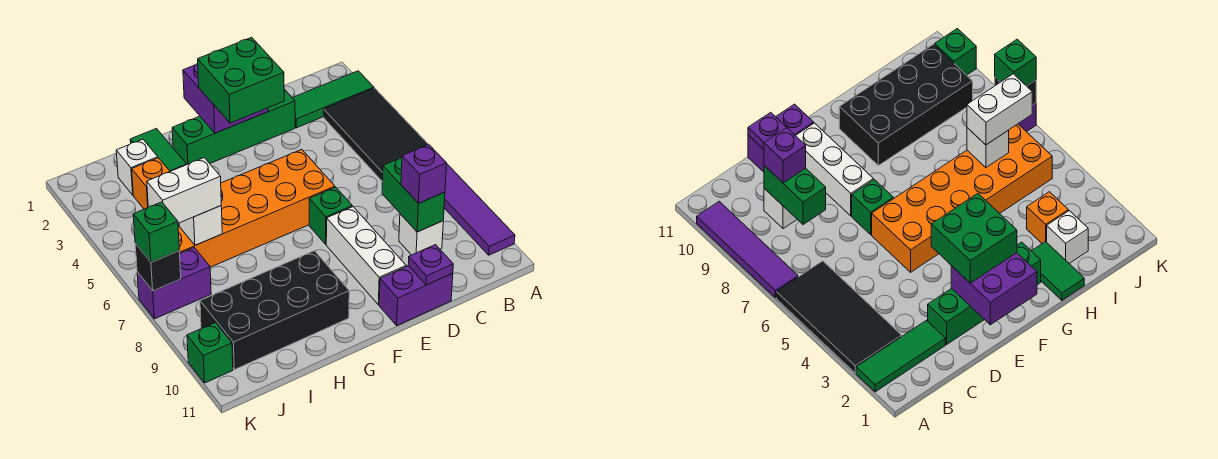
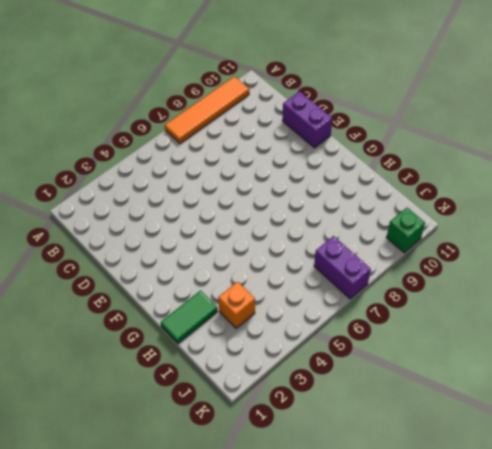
orange 1x4 tile [165,77,249,143] -> purple 1x4 tile [444,164,515,255]
none -> green 1x3 tile [292,71,374,128]
none -> black 2x4 tile [324,88,428,182]
none -> white 1x1 brick [399,214,443,255]

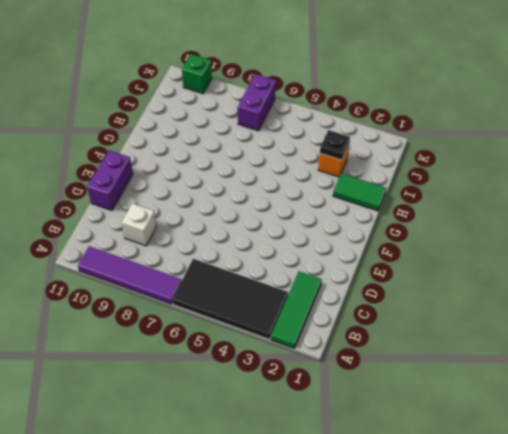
black 1x1 plate [320,130,350,160] -> none
none -> green 1x4 brick [172,89,295,164]
none -> orange 2x6 brick [178,149,335,267]
none -> green 1x1 brick [309,187,352,244]

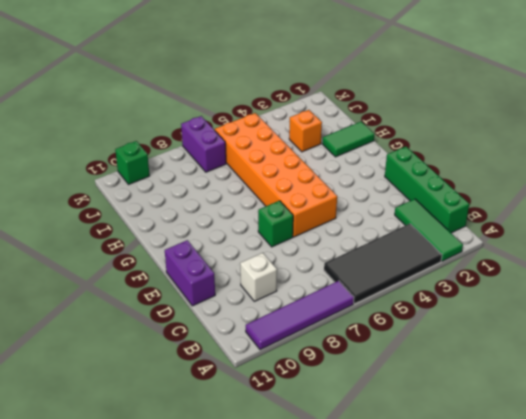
green 1x4 brick [385,146,469,233] -> green 1x4 brick moved to [172,89,295,164]
none -> white 1x3 brick [326,207,406,305]
none -> black 2x4 brick [200,251,349,370]
none -> white 1x1 brick [116,139,158,195]

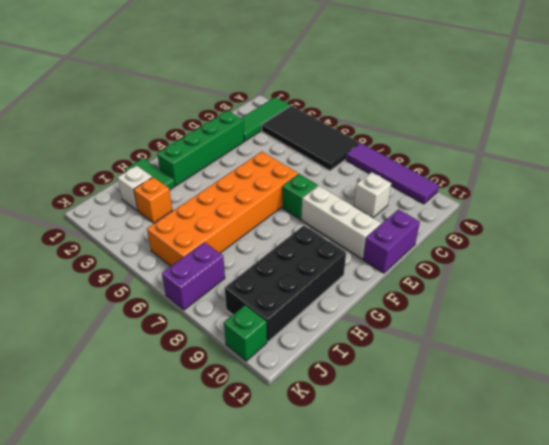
none -> green 1x2 brick [382,158,445,232]
none -> purple 1x1 plate [408,245,453,285]
none -> purple 2x2 brick [183,63,268,133]

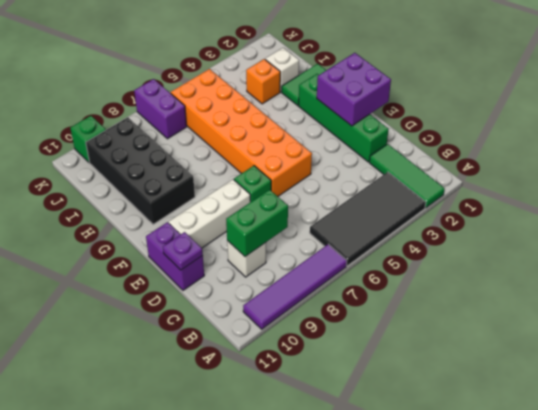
none -> white 1x1 brick [179,206,222,245]
none -> black 1x1 brick [135,244,181,291]
none -> purple 1x1 brick [401,144,447,203]

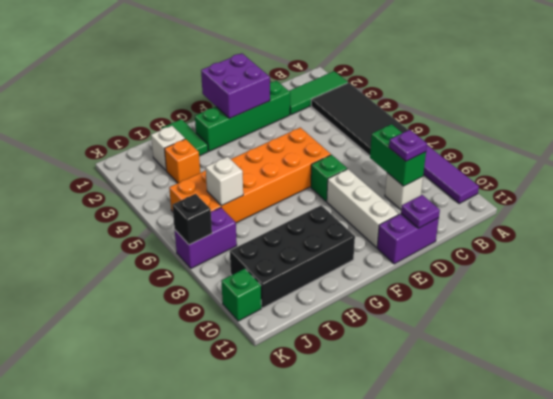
purple 1x1 plate [389,130,427,161] -> purple 1x1 brick [401,144,447,203]
none -> green 2x2 brick [198,37,284,123]
none -> white 1x2 brick [147,158,221,223]
none -> green 1x1 brick [133,202,179,262]

